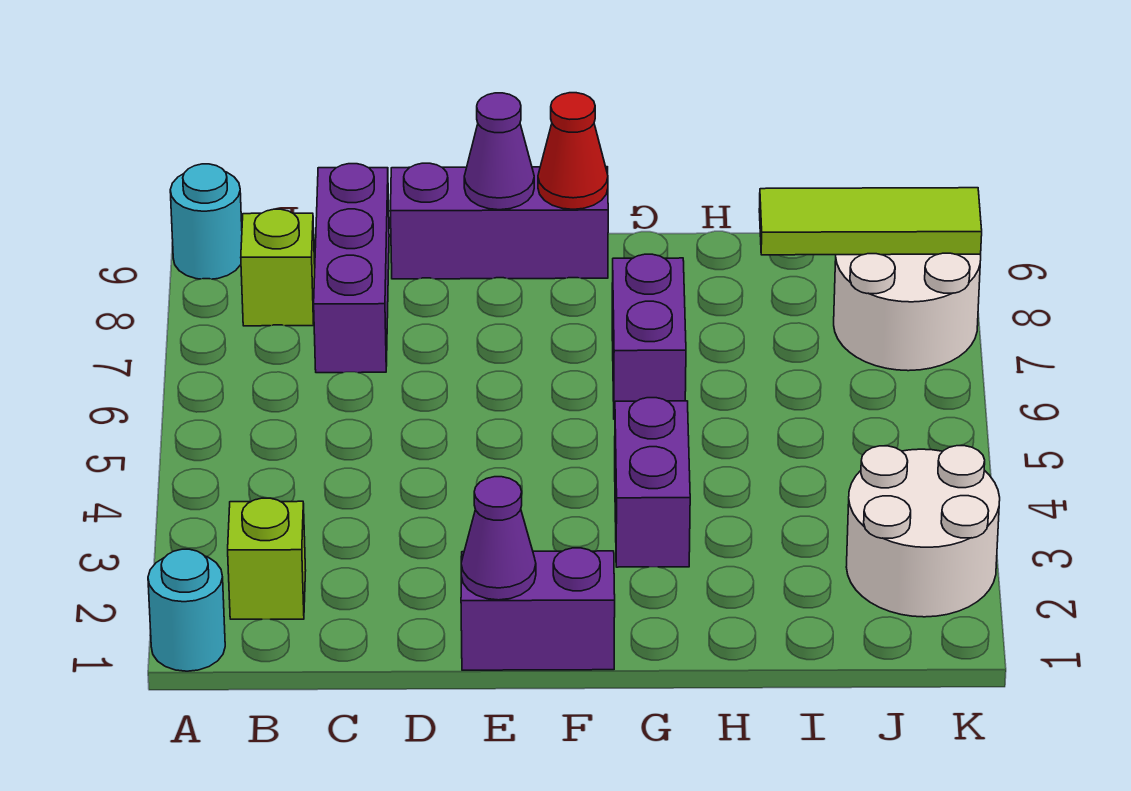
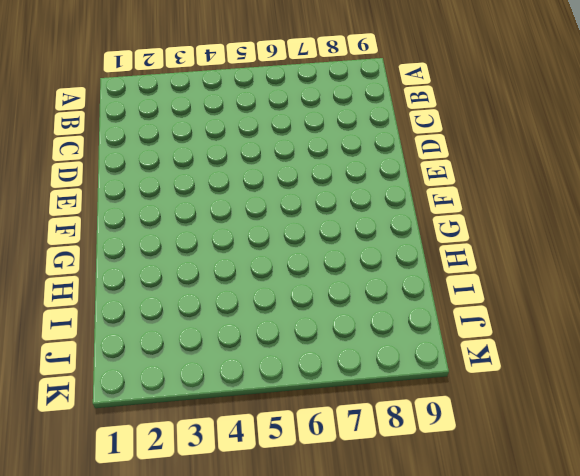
none -> cyan 1x1 round brick [148,549,225,671]
none -> cyan 1x1 round brick [170,164,242,279]
none -> lime 1x1 brick [228,498,306,619]

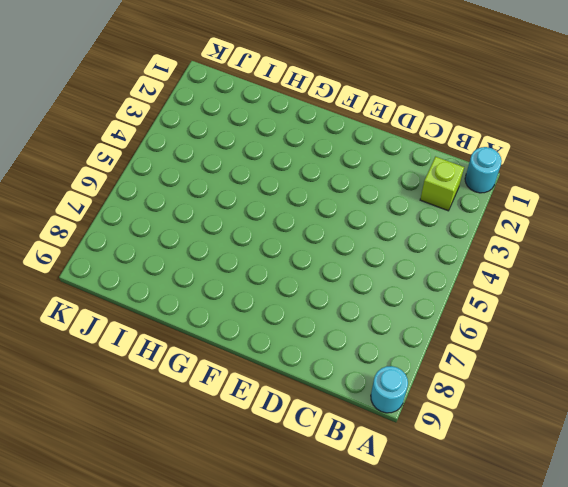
none -> lime 1x1 brick [241,209,315,326]
none -> purple 1x3 brick [314,164,389,373]
none -> purple 1x3 brick [391,163,608,279]

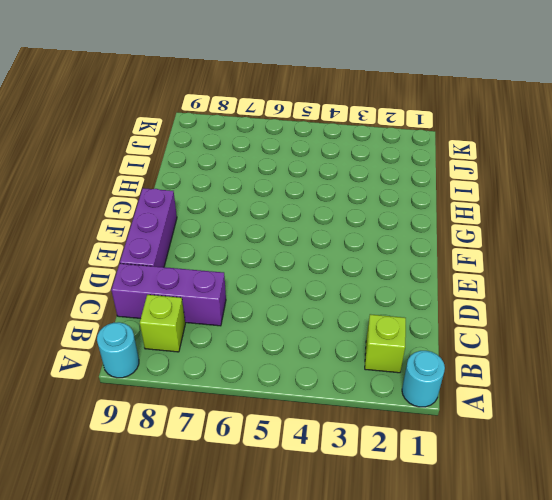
none -> purple 1x2 brick [461,548,615,670]
none -> purple 1x2 brick [615,398,690,567]
none -> purple 1x2 brick [612,254,686,419]

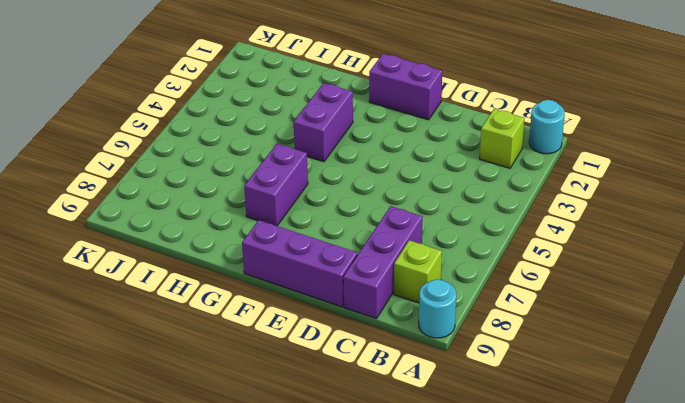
none -> white 2x2 round brick [846,446,1000,617]
none -> white 2x2 round brick [834,253,981,371]
none -> purple 1x1 cone [461,477,536,600]

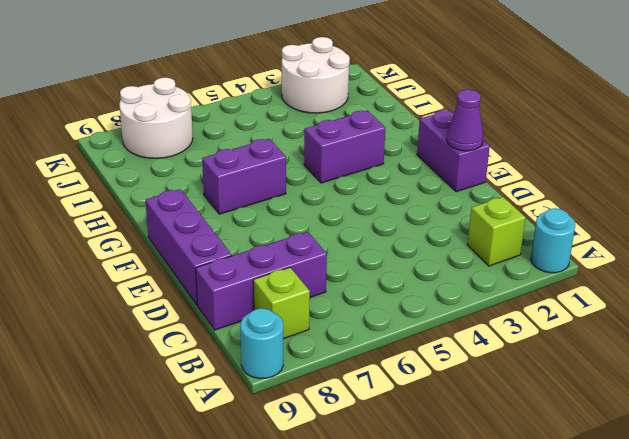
none -> purple 1x1 cone [464,93,534,210]
none -> red 1x1 cone [538,93,608,209]
none -> lime 1x3 tile [759,188,982,255]

